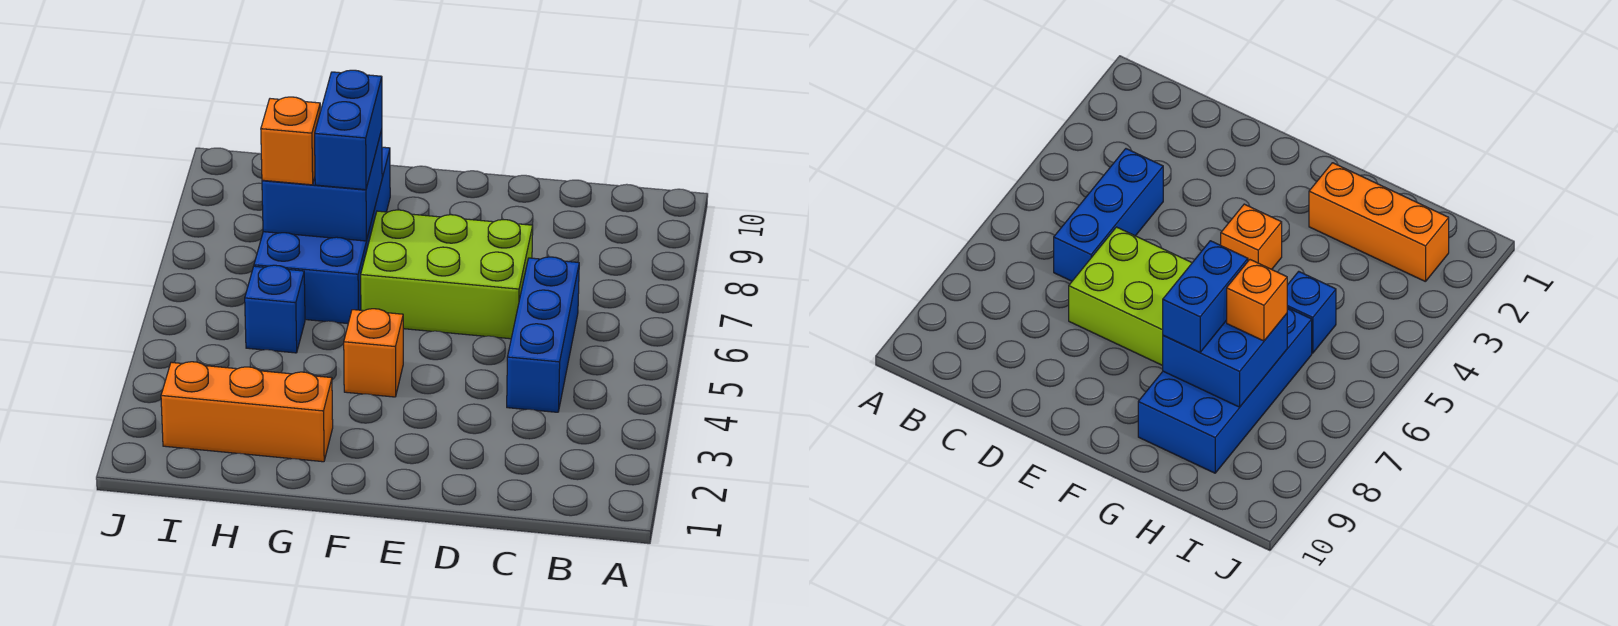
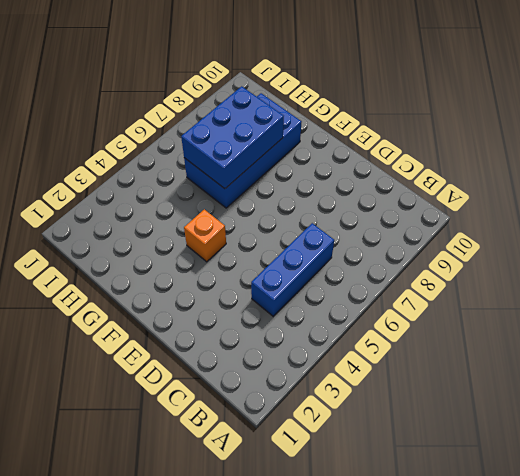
blue 2x3 brick [181,86,284,189] -> blue 2x2 brick [262,130,382,241]
none -> lime 2x3 brick [361,210,533,339]
none -> orange 1x3 brick [161,362,333,462]

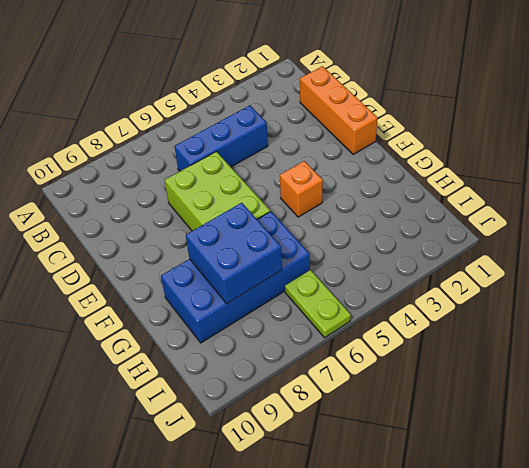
orange 1x3 brick [300,66,378,154] -> orange 1x3 brick moved to [161,362,333,462]
lime 1x2 plate [285,270,351,338] -> none
none -> blue 1x1 brick [245,265,305,353]
none -> blue 1x2 brick [315,70,382,190]

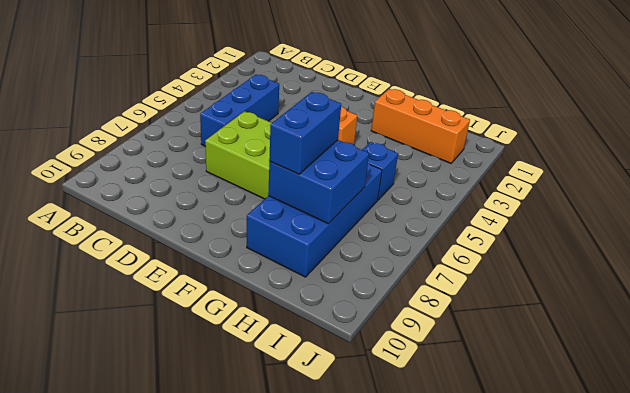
none -> orange 1x1 brick [261,97,320,185]

